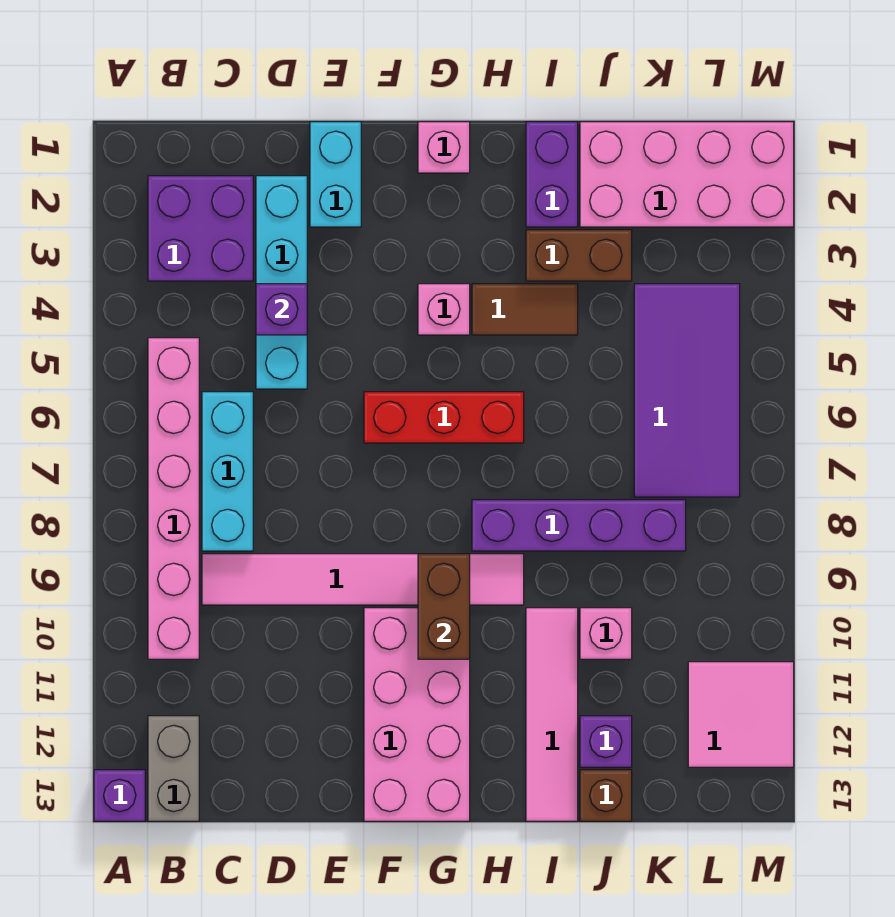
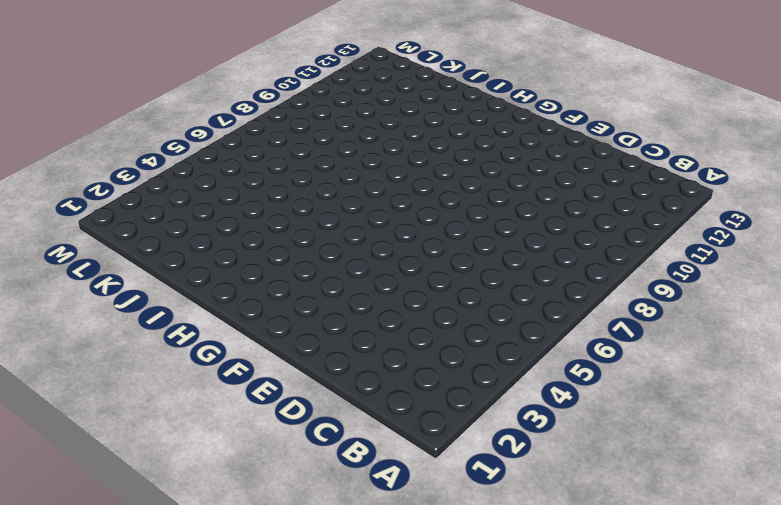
none -> purple 1x1 brick [94,770,145,821]
none -> purple 2x2 brick [148,176,253,281]
none -> pink 1x6 brick [148,338,199,659]

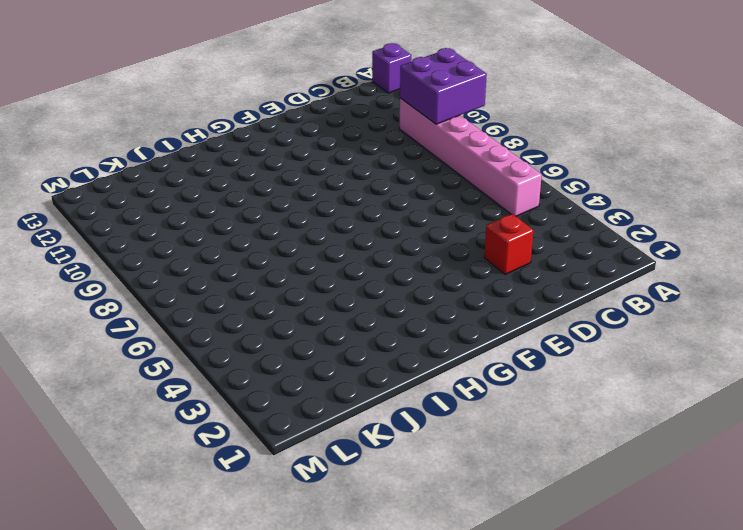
purple 2x2 brick [400,48,487,124] -> purple 2x2 brick moved to [148,176,253,281]
red 1x1 brick [484,214,534,274] -> cyan 1x4 brick [256,176,307,389]
none -> grey 1x2 brick [148,716,199,821]
none -> cyan 1x3 brick [202,392,253,551]
none -> pink 1x6 tile [202,554,524,605]

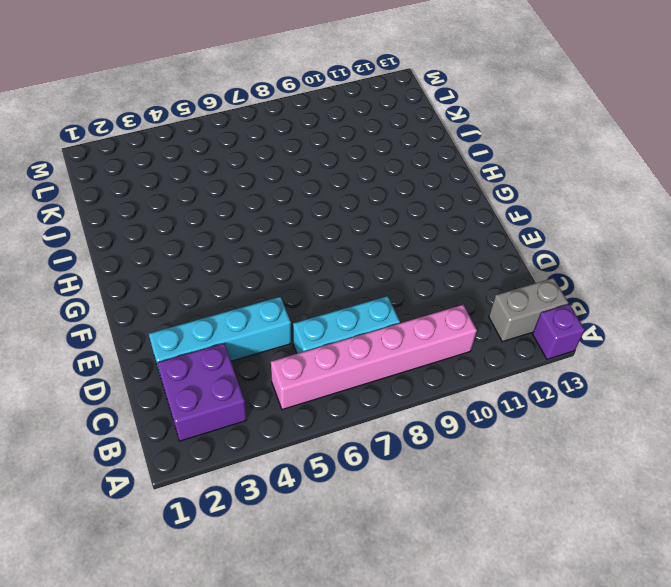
none -> pink 1x6 tile [202,554,524,605]
none -> cyan 1x2 brick [310,122,361,227]
none -> red 1x3 brick [364,392,524,443]

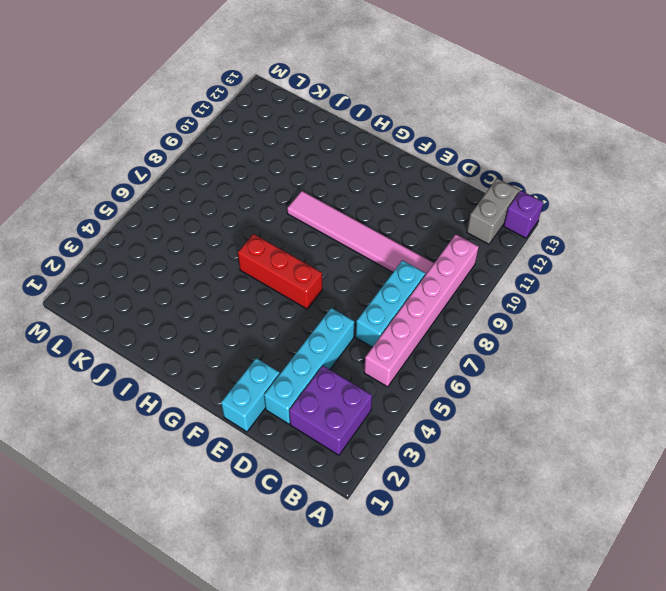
none -> pink 2x4 brick [364,608,470,821]
none -> pink 1x1 brick [418,122,470,173]
none -> pink 1x1 brick [418,284,470,335]

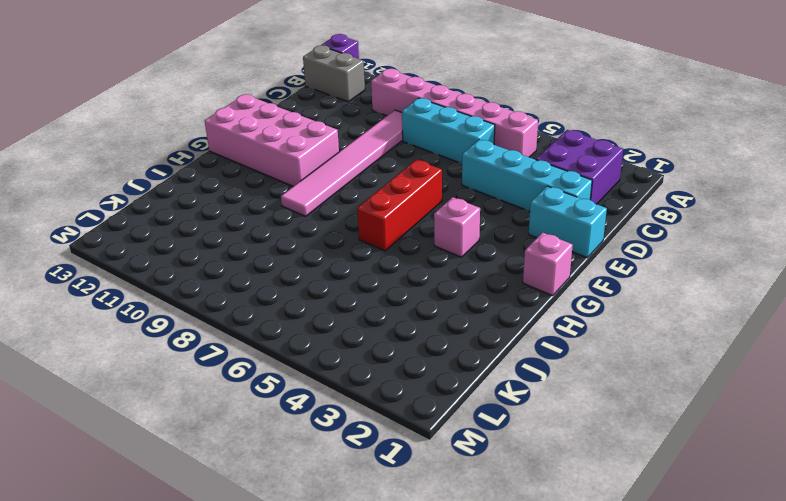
none -> brown 1x2 tile [472,284,578,335]
none -> purple 1x4 brick [472,500,686,551]
none -> purple 1x2 brick [526,122,578,227]

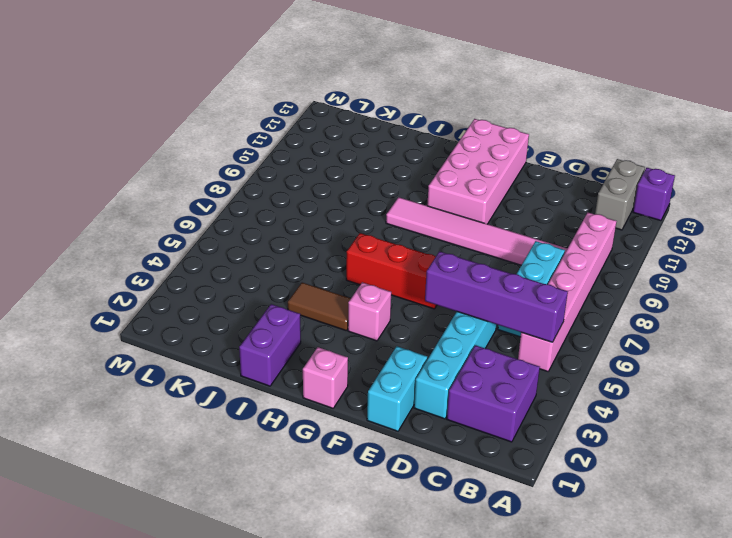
purple 1x4 brick [425,251,568,342] -> purple 1x4 brick moved to [472,500,686,551]
none -> brown 1x2 brick [526,230,632,281]
none -> pink 1x4 tile [526,608,578,821]
none -> pink 2x4 brick [580,122,794,227]

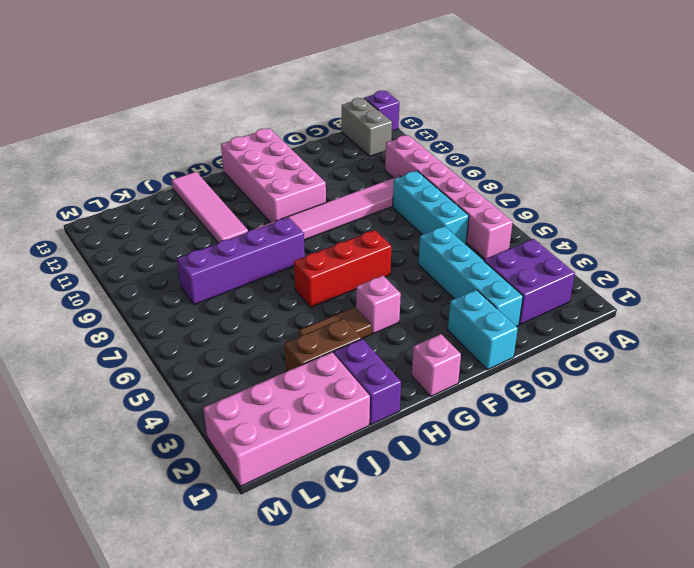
none -> pink 1x1 brick [580,608,632,659]
none -> purple 1x1 brick [580,716,632,767]
none -> brown 1x1 brick [580,770,632,821]

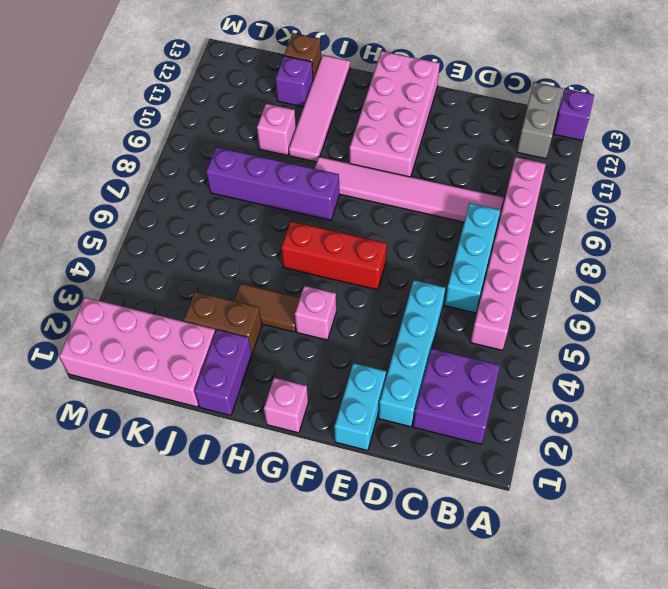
none -> purple 2x4 tile [634,284,740,497]
none -> pink 2x2 tile [688,662,794,767]
none -> purple 1x1 brick [256,284,307,335]

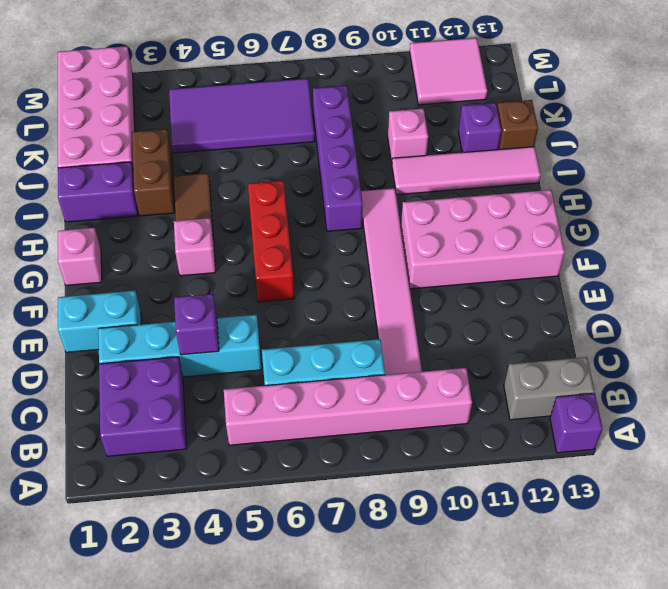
none -> brown 1x2 brick [418,554,470,659]

